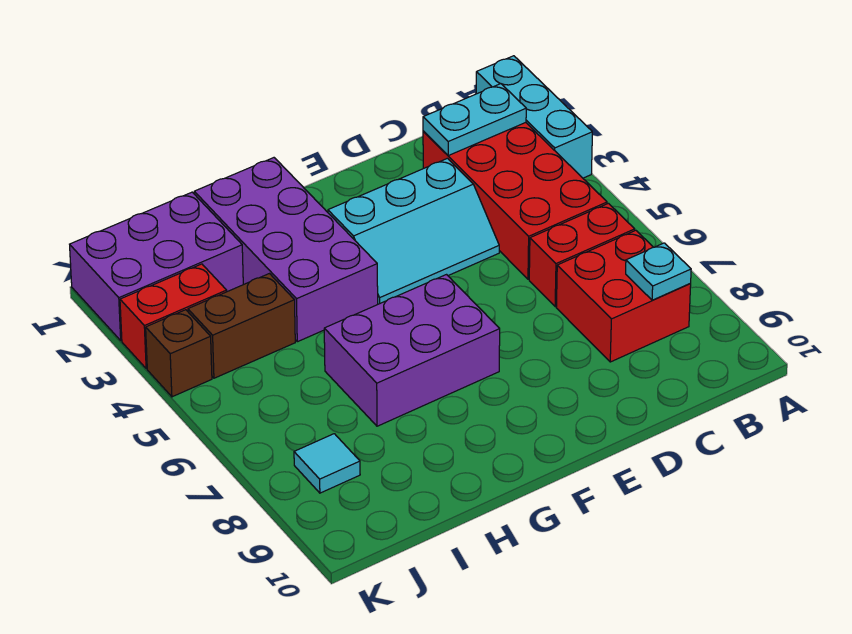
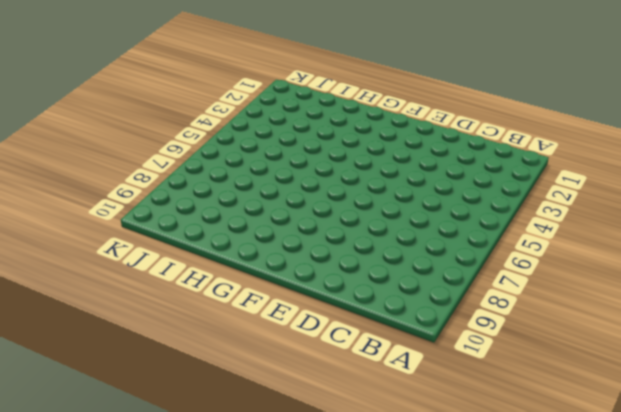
none -> cyan 1x3 brick [476,56,592,178]
none -> red 2x4 brick [423,123,607,279]
none -> red 1x2 brick [529,203,635,307]

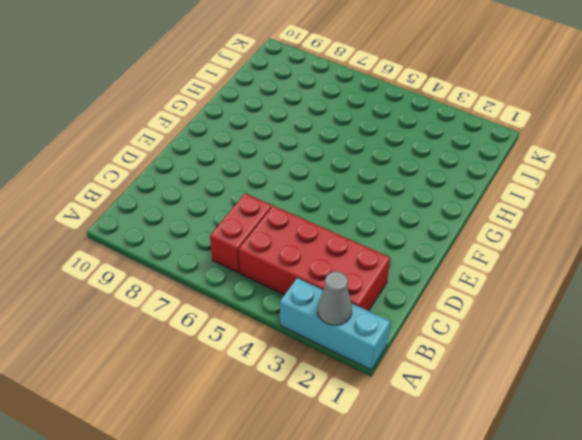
grey 1x1 cone [318,271,352,325] -> none
none -> red 2x2 brick [556,230,691,362]
none -> cyan 2x3 slope [328,158,499,304]
none -> purple 2x3 brick [324,275,500,426]

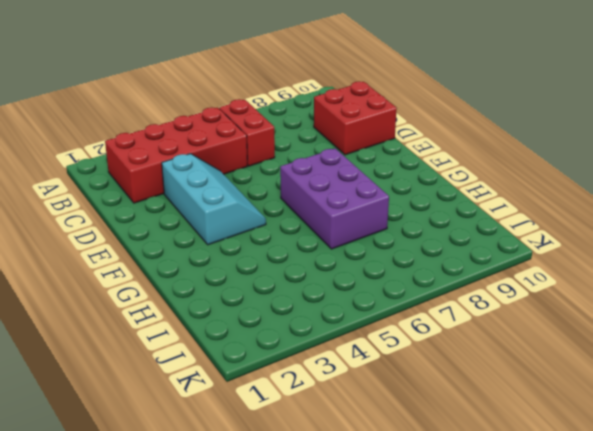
red 2x2 brick [314,81,397,155] -> red 2x2 brick moved to [556,230,691,362]
none -> cyan 1x3 brick [476,56,592,178]
none -> purple 2x4 brick [194,158,378,342]
none -> purple 2x3 brick [70,192,243,341]

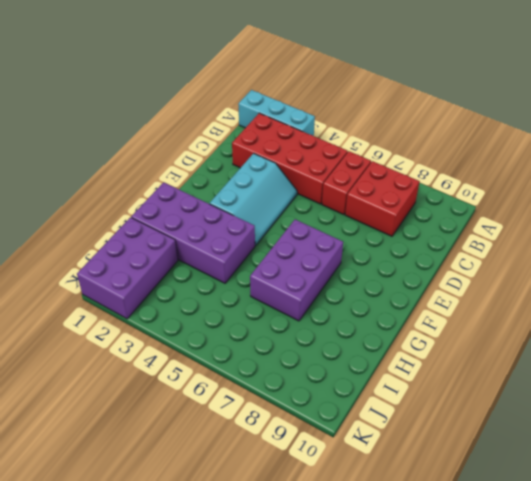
none -> brown 1x2 brick [188,274,295,378]
none -> red 1x2 brick [120,264,227,369]
none -> cyan 1x1 tile [294,434,360,493]

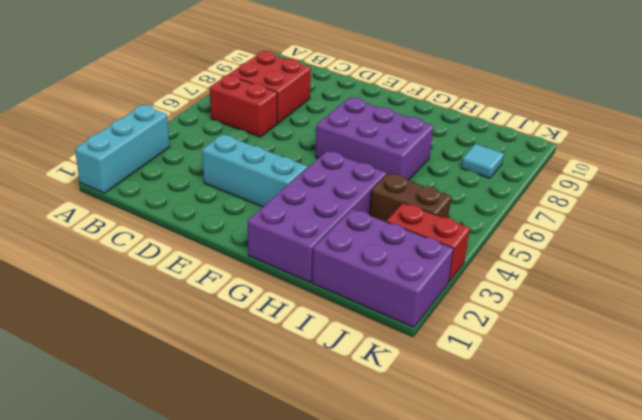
none -> red 2x4 brick [423,123,607,279]
none -> brown 1x1 brick [146,310,212,397]
none -> cyan 1x2 plate [423,84,526,155]

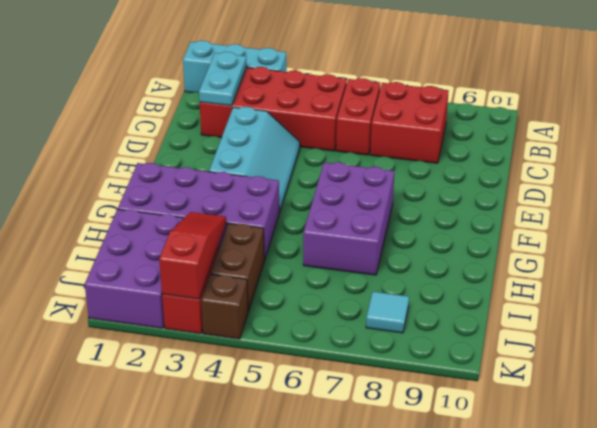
red 1x3 slope [159,212,226,299] -> none
none -> cyan 1x1 plate [626,243,691,300]

